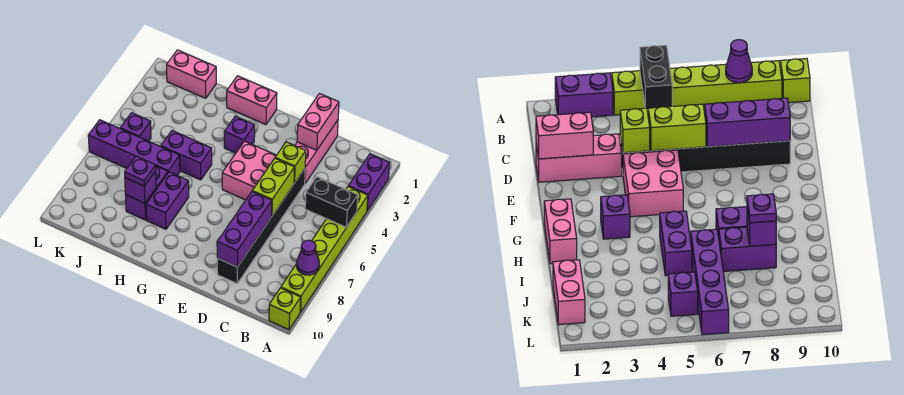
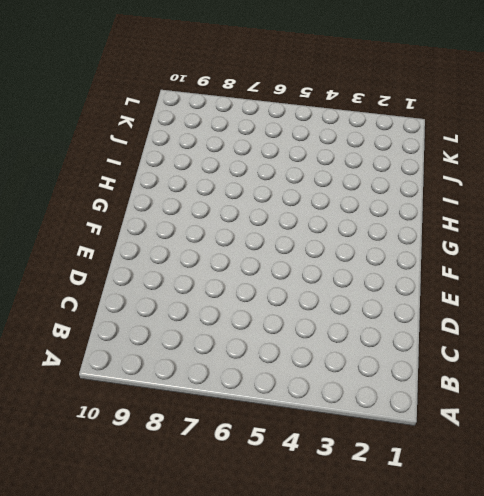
none -> purple 1x2 brick [348,154,390,211]
none -> lime 1x6 brick [281,187,368,312]
none -> lime 1x1 brick [269,288,301,330]

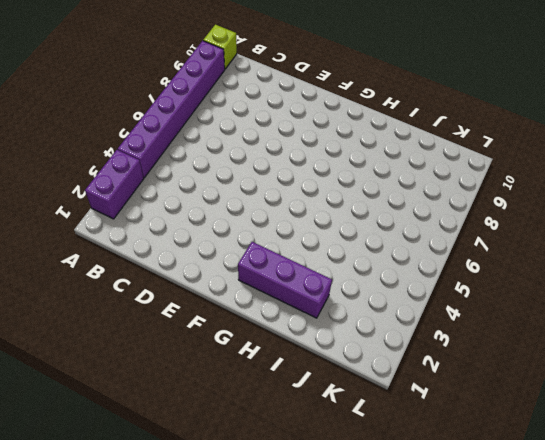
purple 1x6 brick [118,41,225,178] -> lime 1x6 brick [281,187,368,312]
purple 1x3 brick [238,242,332,318] -> purple 1x3 brick turned to [217,192,272,267]
none -> pink 1x3 brick [295,120,338,183]
none -> black 1x6 brick [217,169,305,283]
none -> pink 2x2 brick [222,141,276,200]

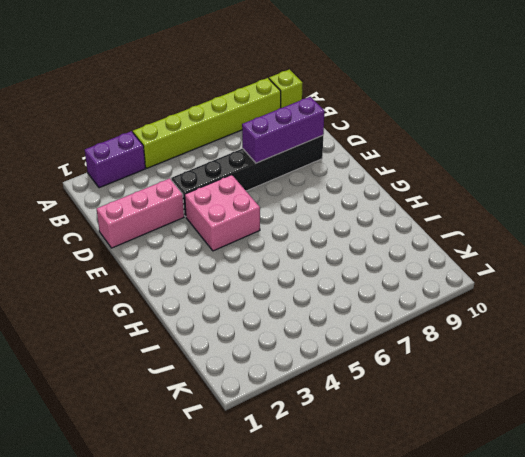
none -> pink 1x2 brick [227,76,277,125]
none -> purple 1x1 brick [224,116,255,153]
none -> purple 1x2 brick [161,131,212,180]

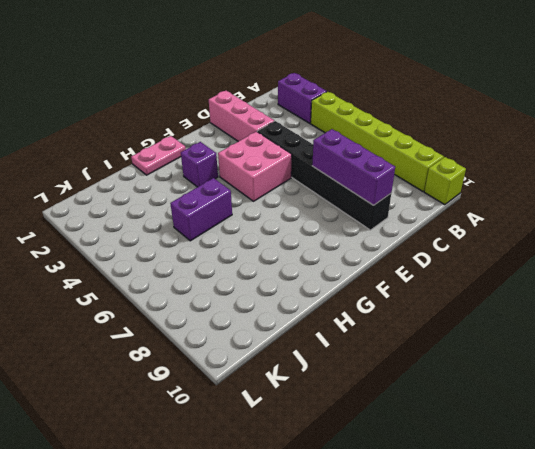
pink 1x2 plate [131,136,186,175] -> pink 1x2 brick [227,76,277,125]
none -> purple 1x2 brick [146,172,189,229]
none -> purple 1x4 brick [88,120,180,175]
none -> purple 1x2 brick [126,166,168,220]

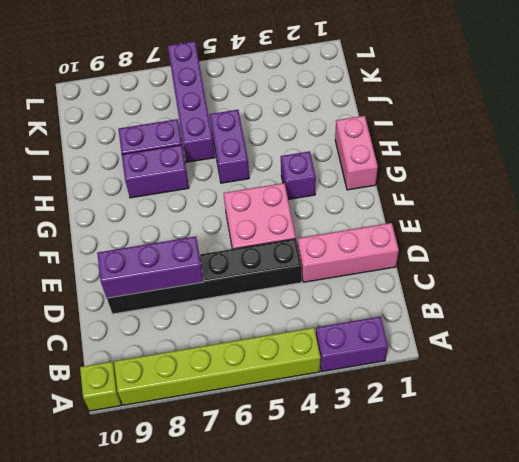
none -> pink 1x2 brick [167,50,216,98]
none -> purple 1x1 brick [120,113,151,141]
none -> black 1x2 brick [305,177,358,227]

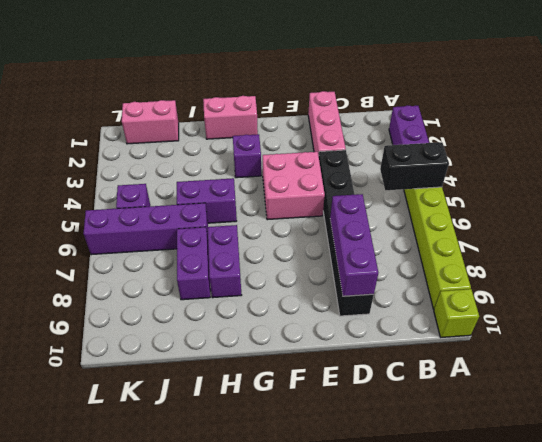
none -> purple 1x1 cone [297,240,319,275]
none -> pink 1x2 brick [297,94,339,150]
none -> lime 1x1 brick [275,142,306,183]

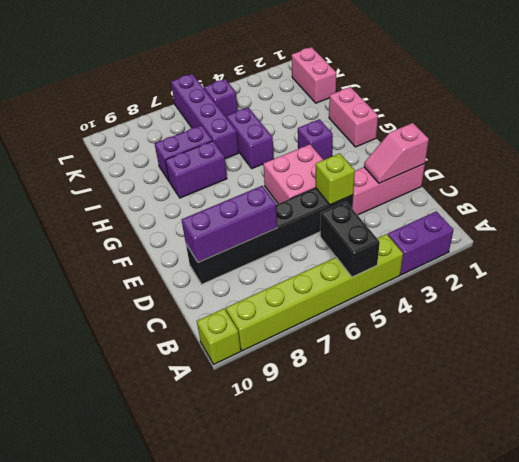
pink 1x2 slope [364,123,429,183] -> pink 1x2 brick [297,94,339,150]
none -> purple 1x1 cone [297,240,319,275]
none -> lime 1x2 brick [252,159,295,216]
none -> purple 1x1 brick [125,171,156,203]

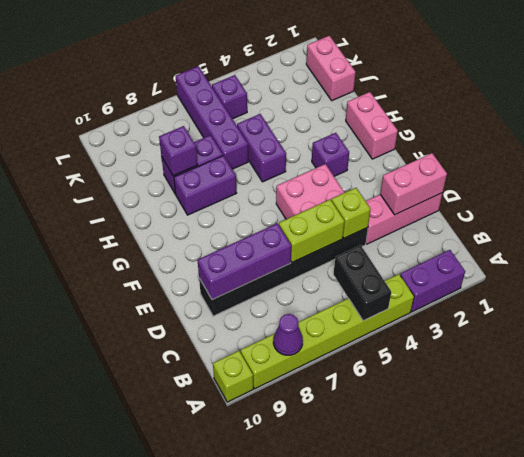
none -> purple 1x1 plate [125,156,156,186]

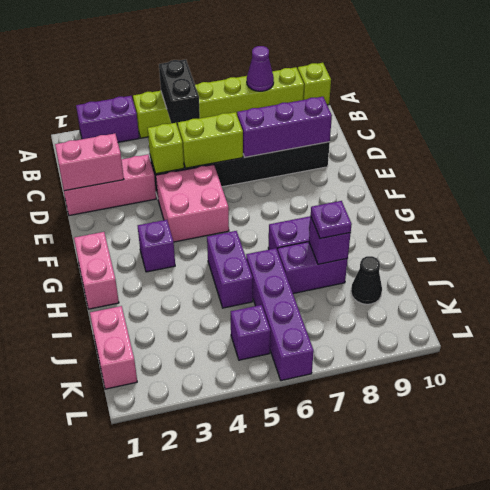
black 1x1 cone [351,256,382,304] -> none

